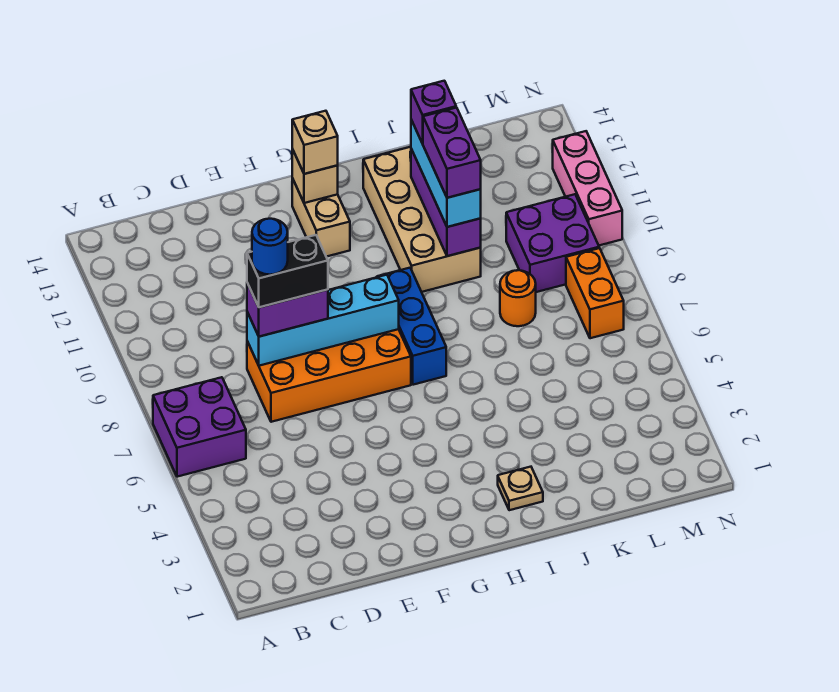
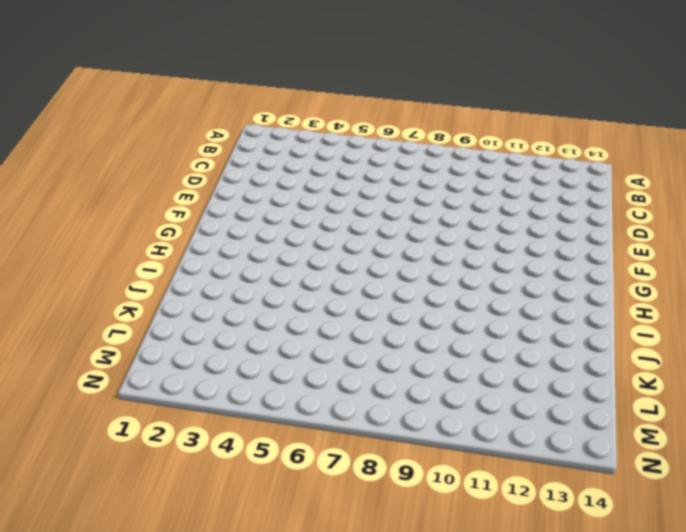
none -> purple 2x2 brick [153,377,246,477]
none -> orange 2x4 brick [247,329,411,422]
none -> tan 1x2 brick [292,178,350,257]

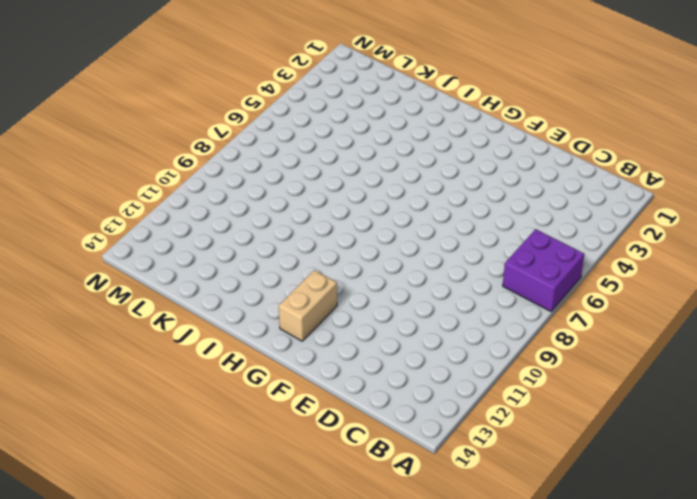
none -> orange 2x4 brick [247,329,411,422]
none -> blue 1x3 brick [377,268,446,385]
none -> tan 1x1 plate [498,467,543,510]

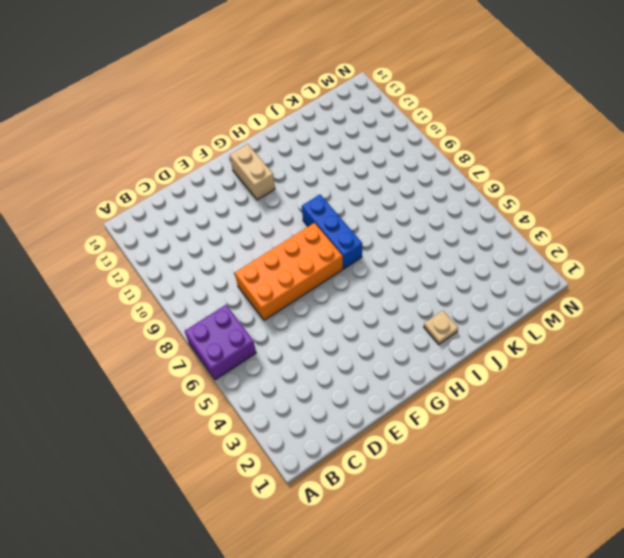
none -> tan 2x4 brick [363,147,481,292]
none -> orange 1x1 round brick [500,270,536,326]
none -> purple 2x2 brick [506,194,599,292]

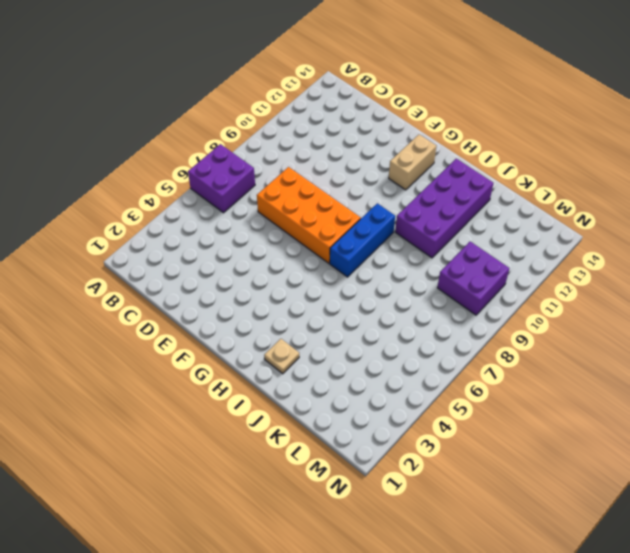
purple 2x4 brick [395,159,493,258] -> tan 2x4 brick [363,147,481,292]
none -> orange 1x1 round brick [500,270,536,326]
none -> orange 1x2 brick [566,248,624,338]
none -> pink 1x3 brick [553,131,622,245]

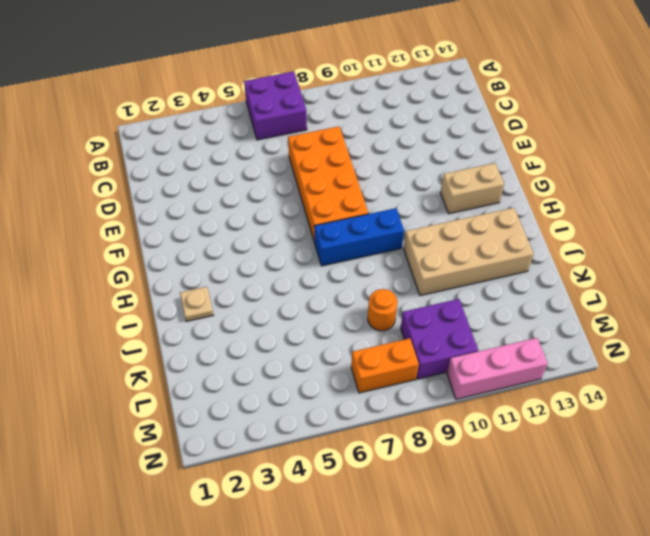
none -> cyan 1x4 brick [247,275,399,366]
none -> tan 1x1 brick [292,149,338,203]
none -> purple 1x3 brick [411,149,481,256]

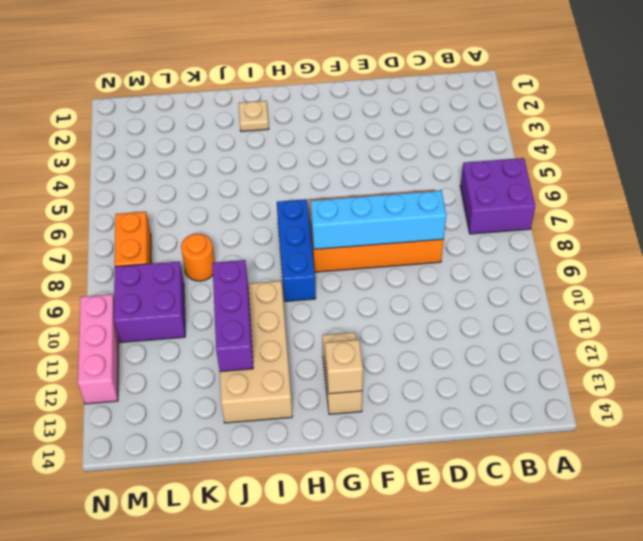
none -> purple 1x2 brick [247,283,328,337]
none -> tan 1x1 brick [292,111,338,174]
none -> cyan 1x3 brick [411,120,481,227]

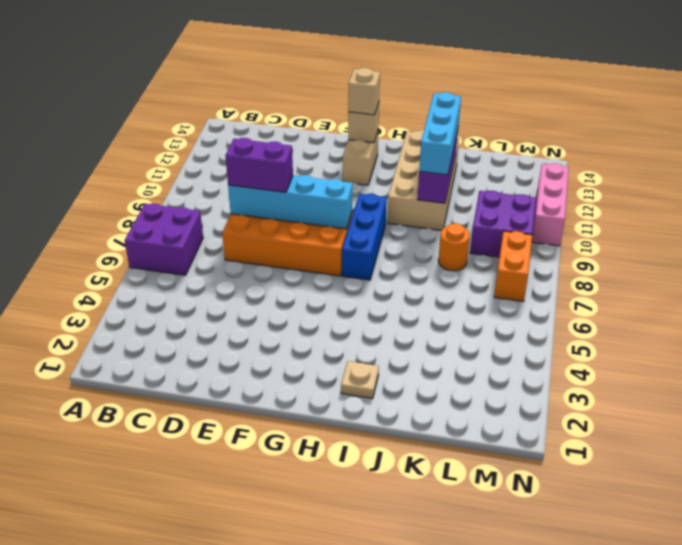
none -> black 1x2 brick [247,235,328,307]
none -> purple 1x2 brick [423,108,481,198]
none -> purple 1x1 brick [411,81,456,144]

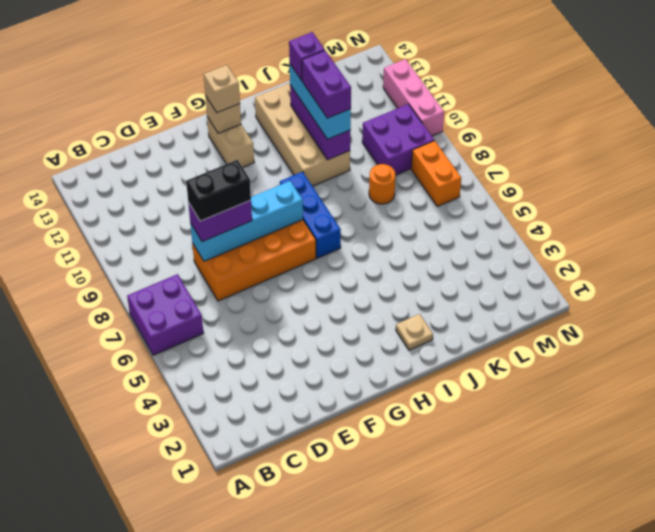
none -> blue 1x1 round brick [252,219,288,275]

